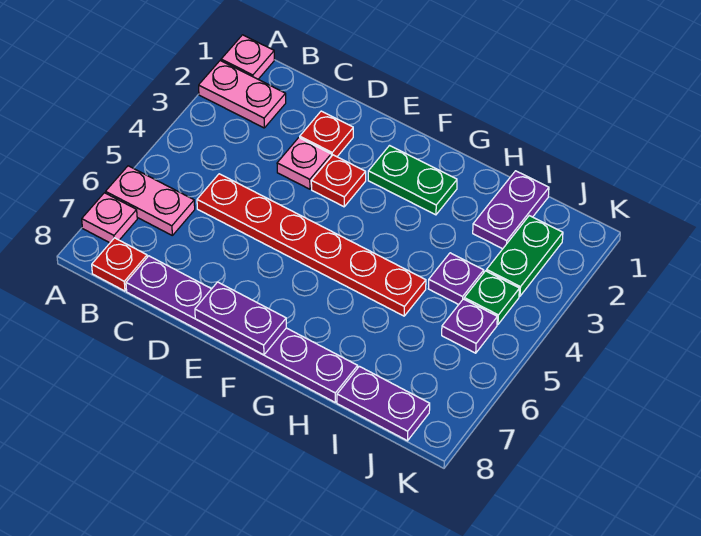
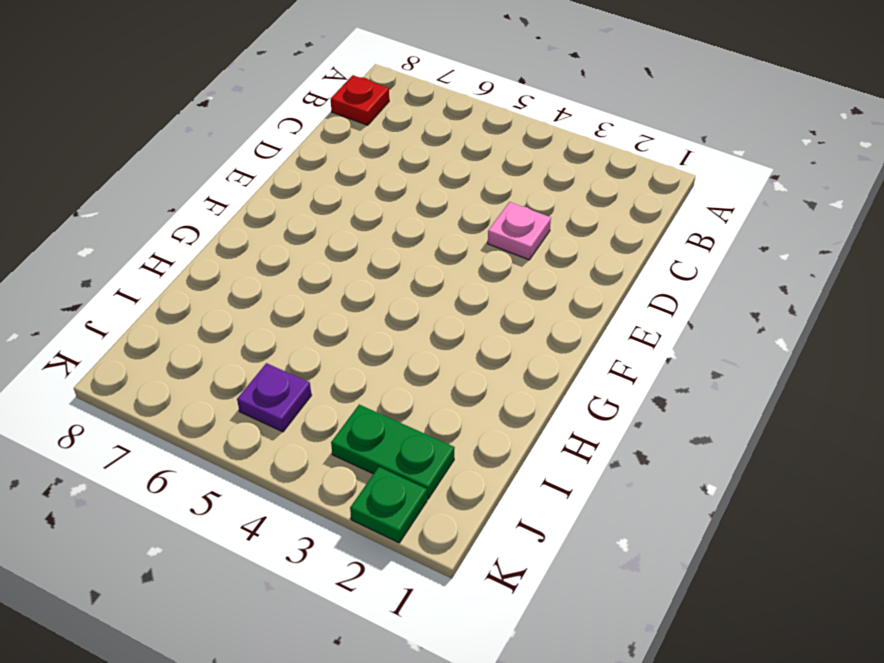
green 1x1 plate [350,467,427,543] -> green 1x1 plate moved to [464,271,519,325]
none -> pink 1x1 plate [221,35,274,79]
none -> pink 1x2 plate [199,61,286,128]
none -> pink 1x2 plate [106,166,195,235]

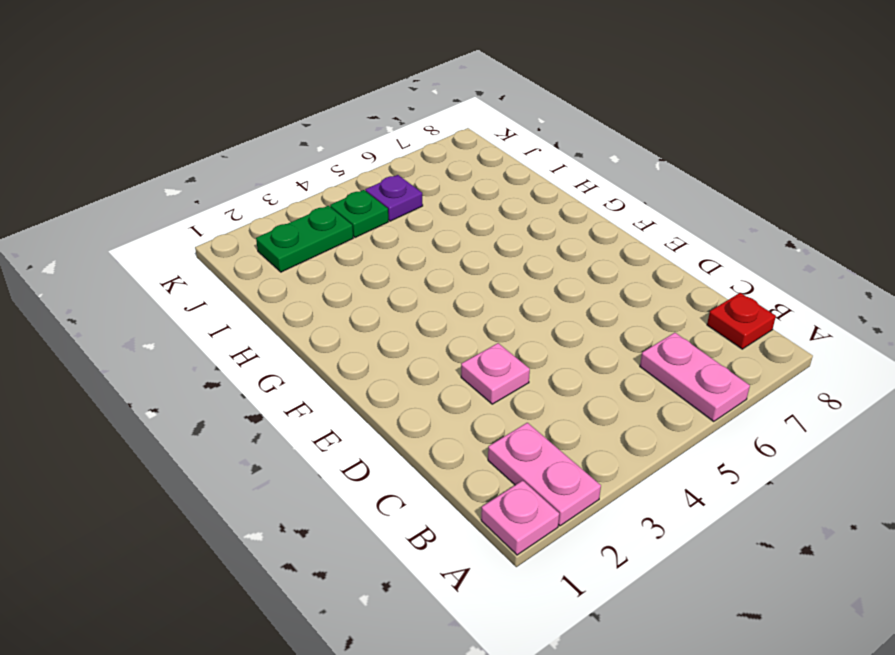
none -> pink 1x1 plate [82,193,137,243]
none -> red 1x6 plate [197,174,426,316]
none -> purple 1x6 plate [126,256,358,402]

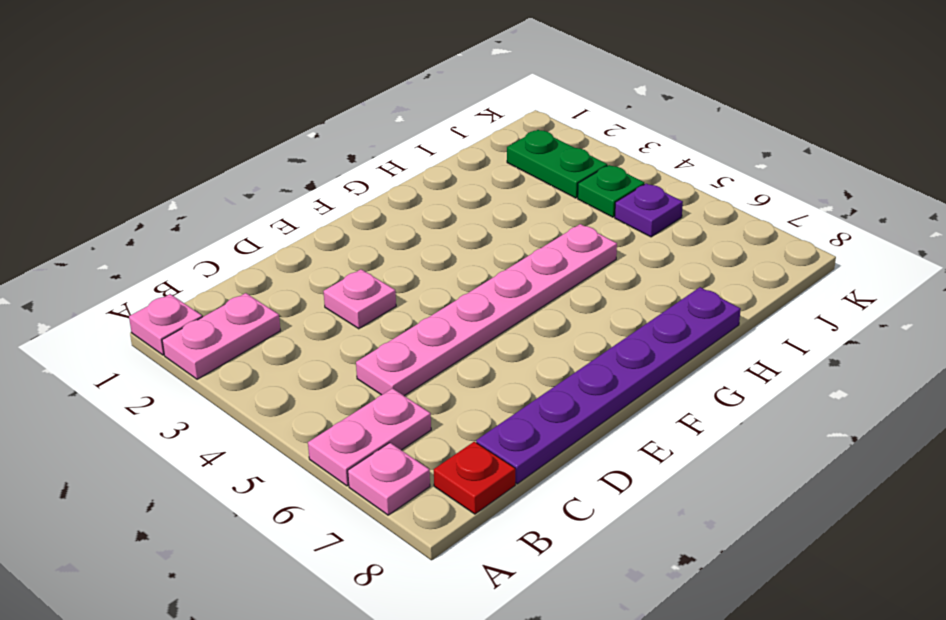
pink 1x6 plate [356,224,617,396] -> red 1x6 plate [197,174,426,316]
none -> red 1x1 plate [300,111,353,157]
none -> red 1x1 plate [311,155,366,207]
none -> green 1x2 plate [368,146,457,215]

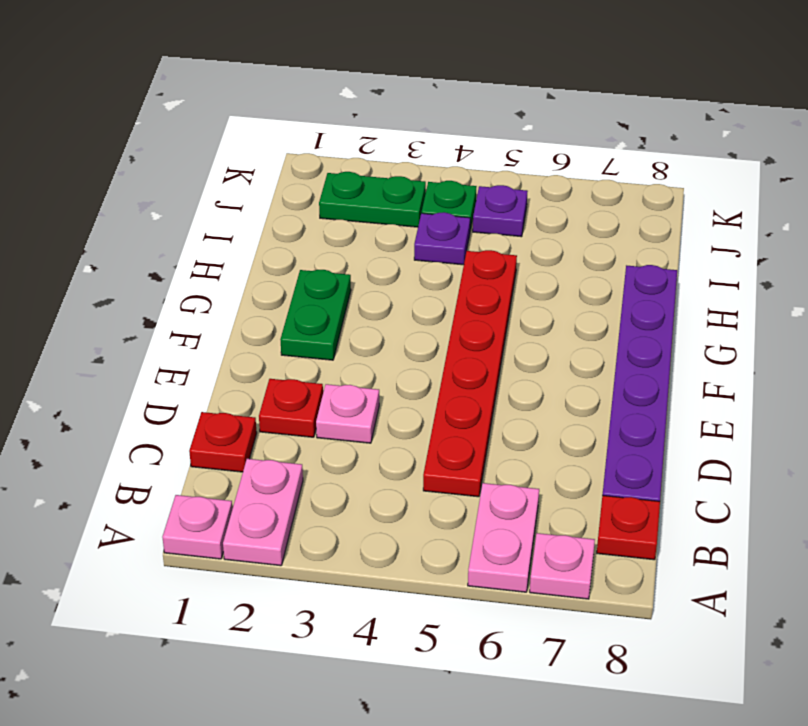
red 1x1 plate [189,412,257,472] -> red 1x1 plate moved to [311,155,366,207]
none -> purple 1x2 plate [473,171,549,249]
none -> purple 1x2 plate [337,366,430,441]
none -> purple 1x2 plate [195,282,286,355]

